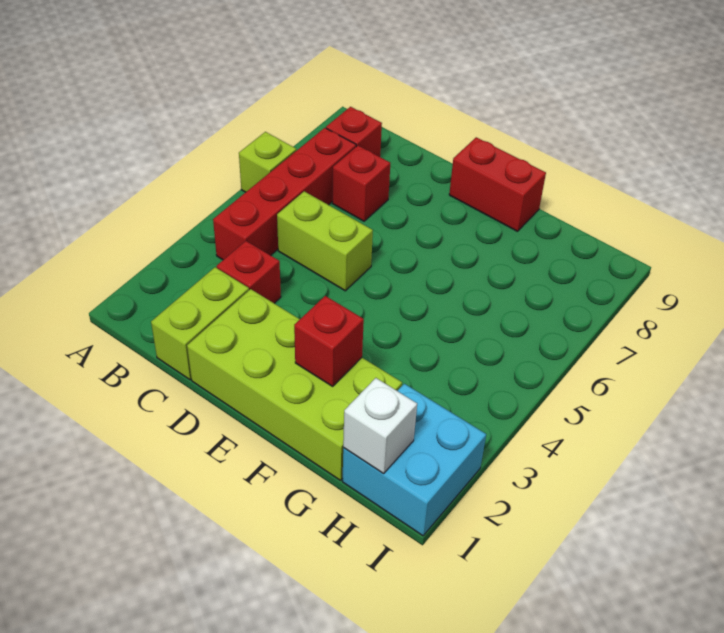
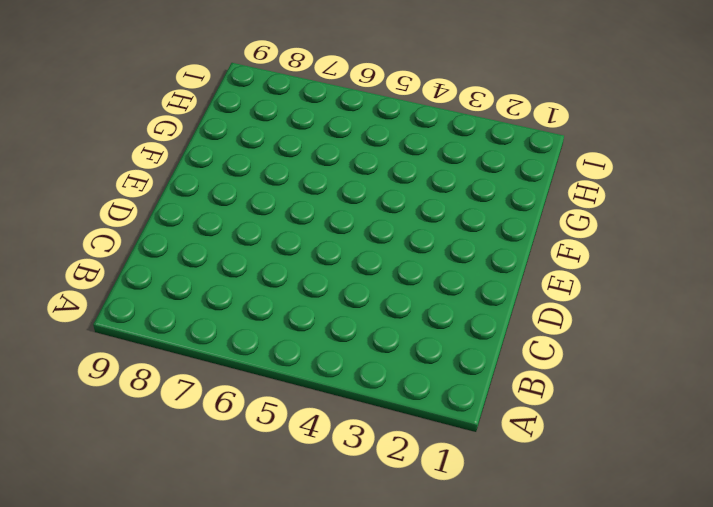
none -> lime 1x1 brick [239,132,296,192]
none -> red 1x4 brick [213,128,356,260]
none -> red 1x1 brick [326,107,382,157]

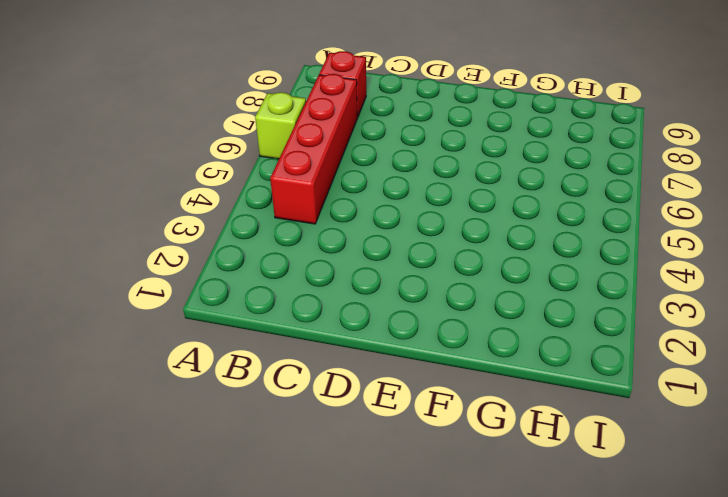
none -> lime 1x2 brick [151,267,249,380]
none -> red 1x1 brick [217,241,281,303]
none -> lime 1x2 brick [277,191,373,291]

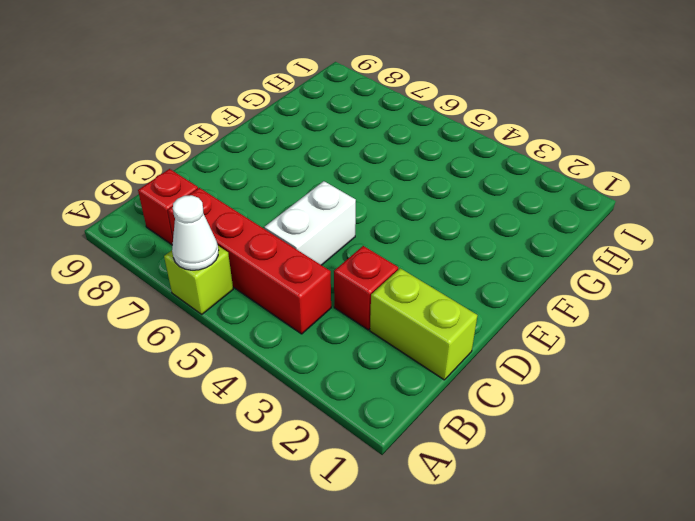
white 1x1 cone [172,195,219,270] -> none
white 1x2 brick [264,181,356,265] -> lime 1x2 brick [277,191,373,291]
none -> red 1x1 brick [332,146,390,221]
none -> lime 2x4 brick [187,289,402,480]
none -> red 1x2 brick [449,137,546,231]

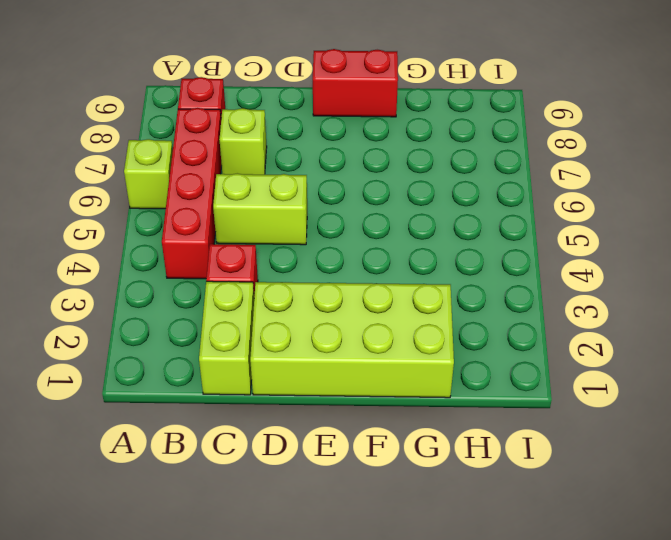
lime 1x1 brick [219,108,267,175] -> red 1x1 brick [332,146,390,221]
none -> cyan 2x2 brick [342,384,486,536]
none -> red 1x1 brick [294,296,364,386]
none -> white 1x1 brick [343,378,417,473]

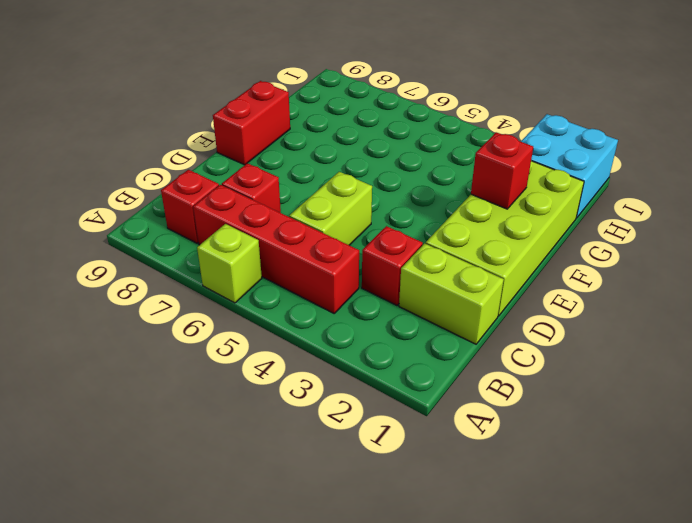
none -> white 1x1 brick [343,378,417,473]

